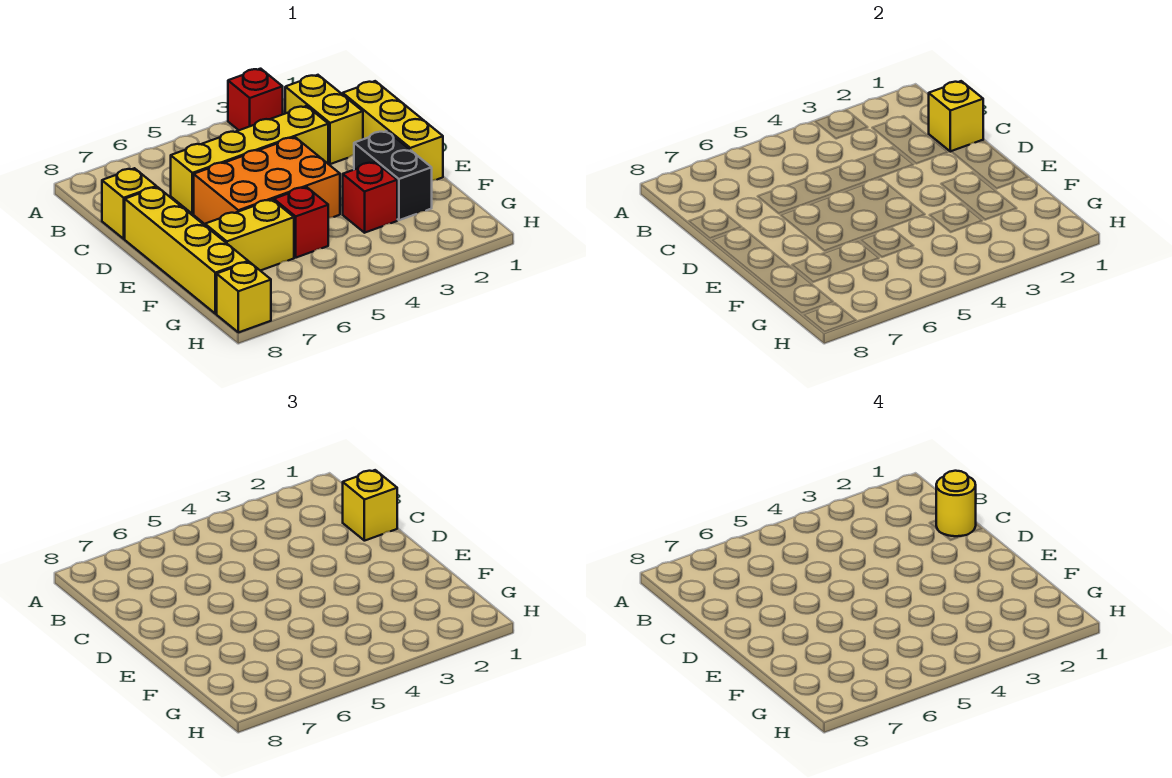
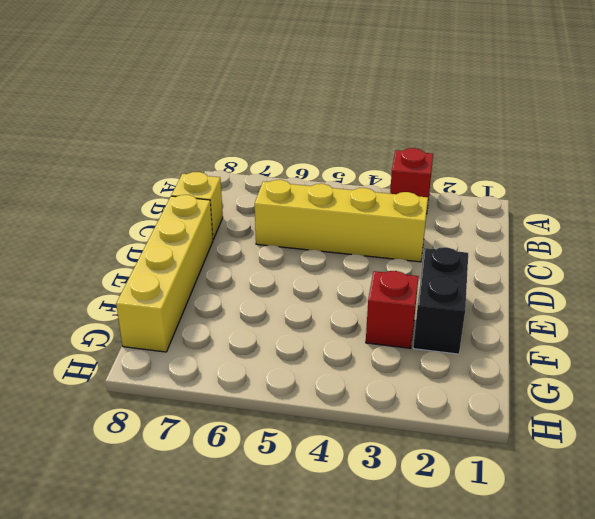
none -> yellow 1x2 brick [285,75,363,164]
none -> yellow 1x3 brick [342,81,443,180]
none -> orange 2x3 brick [194,137,340,224]

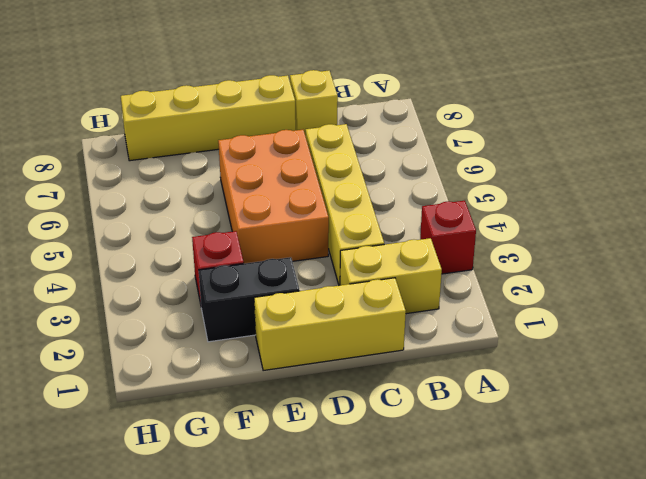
none -> red 1x1 brick [274,187,328,258]
none -> yellow 1x2 brick [205,200,294,271]
none -> yellow 1x1 brick [217,262,271,332]

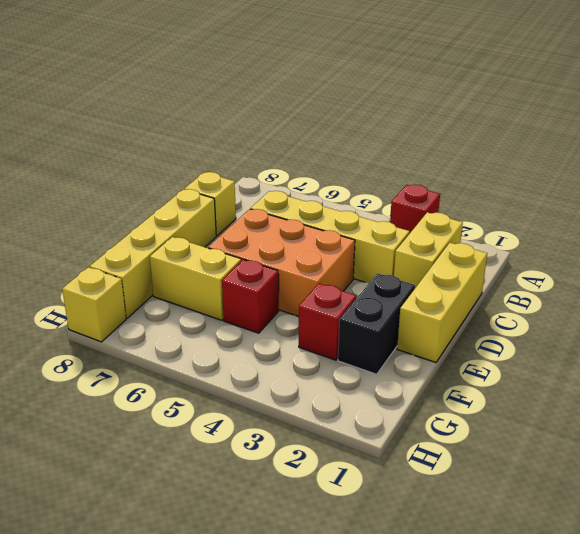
none -> yellow 1x1 brick [929,81,983,152]
none -> yellow 1x1 brick [343,470,397,541]
none -> yellow 1x1 round brick [936,471,976,536]

